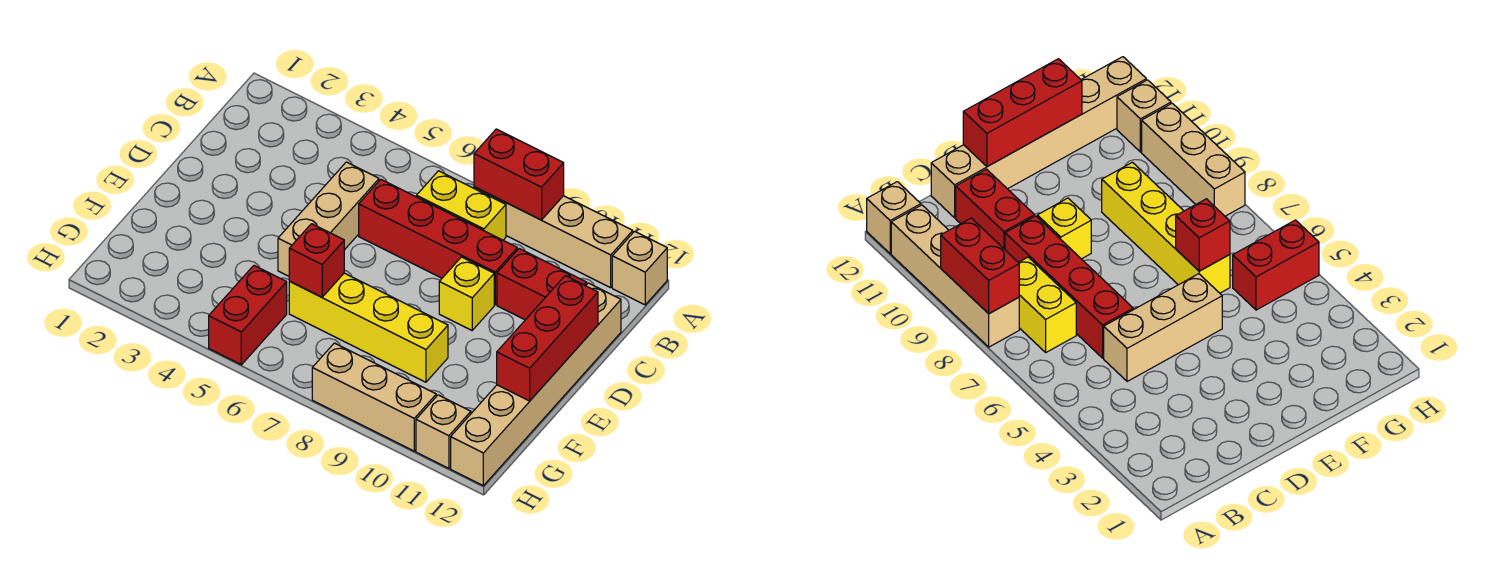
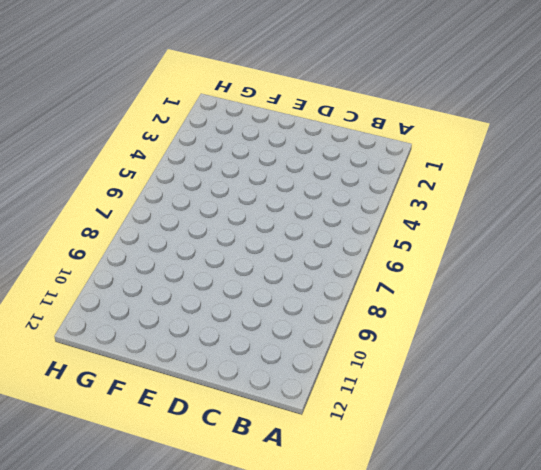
none -> tan 1x4 brick [474,187,633,288]
none -> tan 1x1 brick [612,231,667,305]
none -> yellow 1x2 brick [416,171,506,240]

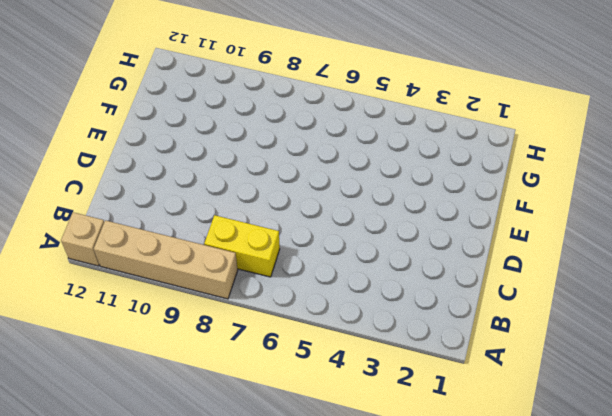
none -> tan 1x3 brick [278,162,379,276]
none -> red 1x4 brick [359,180,517,305]
none -> red 1x2 brick [497,249,587,320]

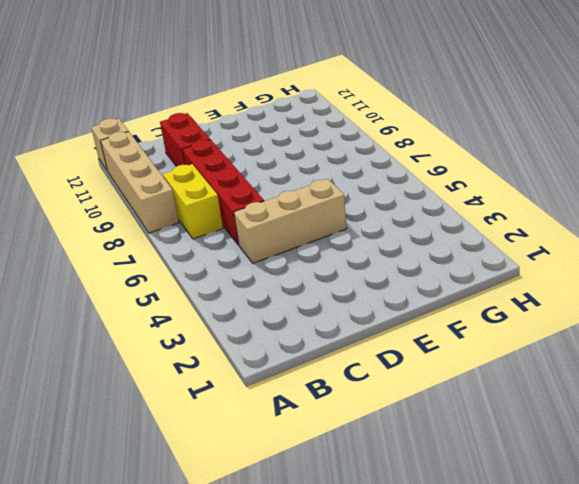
none -> tan 1x6 brick [451,283,621,486]
none -> yellow 1x1 brick [439,257,494,330]
none -> yellow 1x4 brick [289,273,448,382]

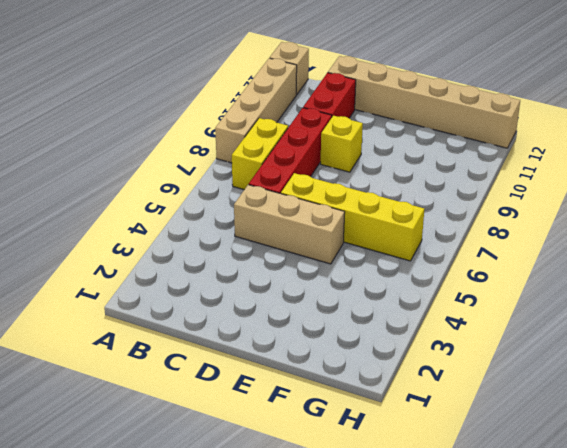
yellow 1x4 brick [281,173,424,261] -> yellow 1x4 brick turned to [289,273,448,382]
none -> red 1x2 brick [209,266,287,365]
none -> tan 1x3 brick [312,343,436,451]
none -> tan 1x1 brick [416,395,471,468]

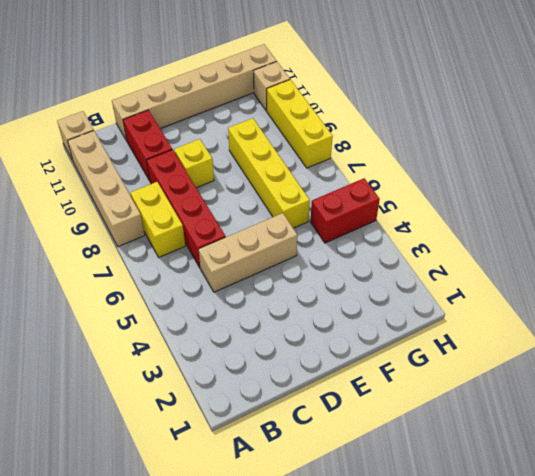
yellow 1x3 brick [267,80,333,168] -> tan 1x3 brick [312,343,436,451]
none -> red 1x2 brick [474,129,564,220]
none -> red 1x3 brick [497,276,598,401]
none -> red 1x1 brick [289,224,344,297]

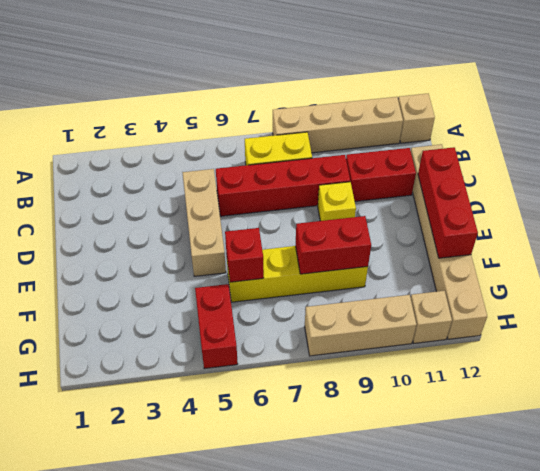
red 1x2 brick [295,216,371,274] -> red 1x2 brick moved to [474,129,564,220]

